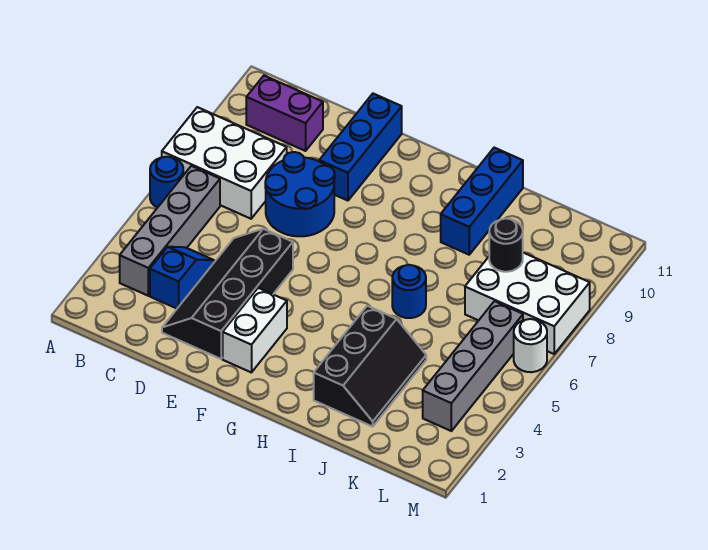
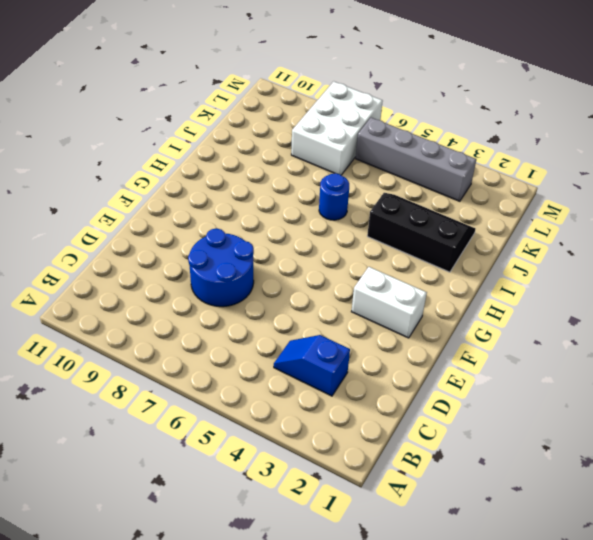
none -> blue 1x1 round brick [150,157,183,208]
none -> white 2x3 brick [162,107,287,219]
none -> grey 1x4 brick [120,166,220,296]

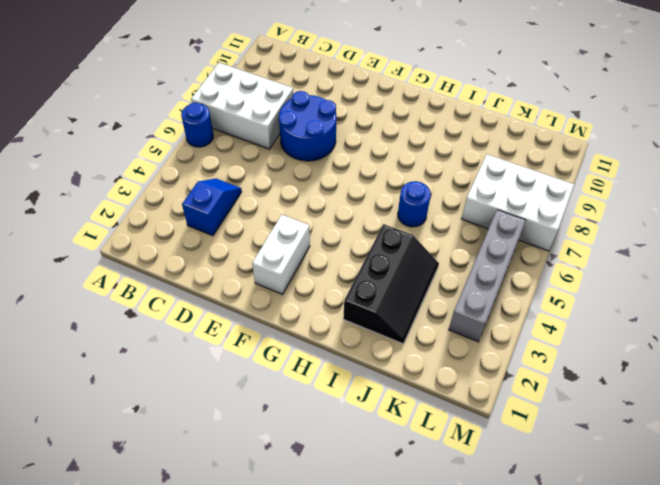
none -> grey 1x4 brick [120,166,220,296]
none -> purple 1x2 brick [246,76,323,151]
none -> black 2x4 slope [162,229,293,359]

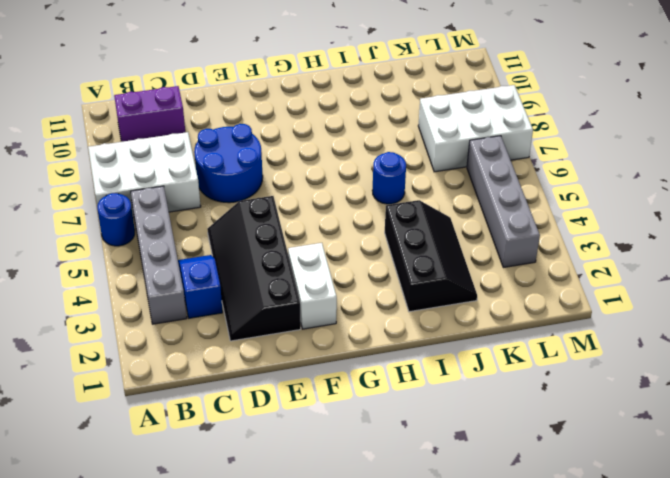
none -> blue 1x3 brick [319,94,402,201]
none -> blue 1x3 brick [441,148,523,255]
none -> white 1x1 round brick [514,319,547,372]

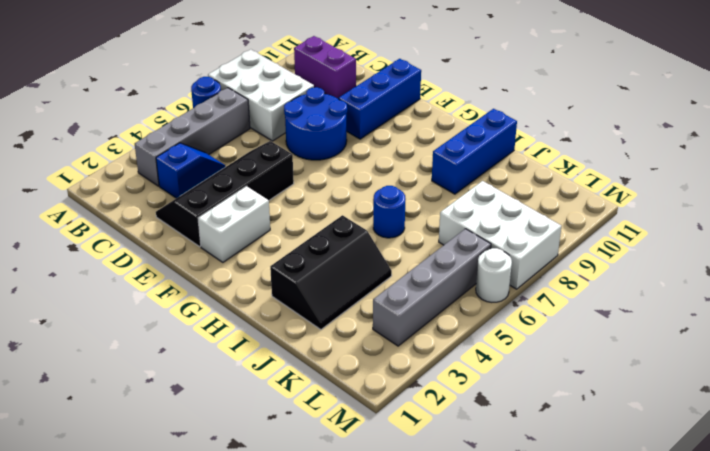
none -> black 1x1 round brick [489,218,523,272]

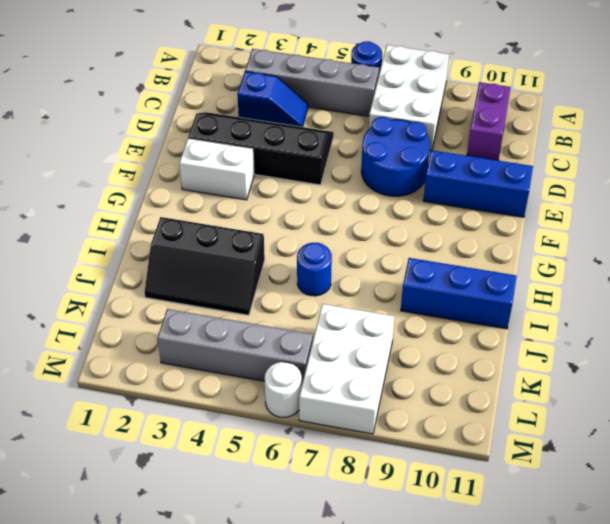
none -> black 1x1 round brick [489,218,523,272]

